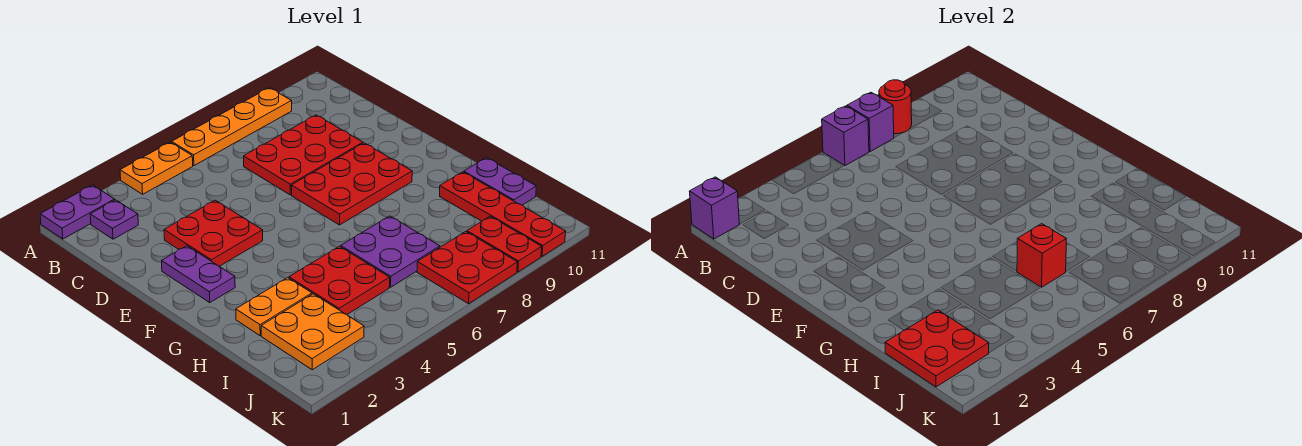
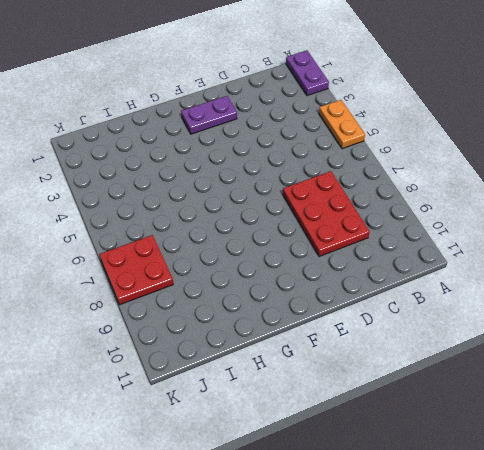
none -> orange 1x4 plate [172,88,292,166]
none -> purple 1x1 plate [90,200,138,239]
none -> red 2x2 plate [164,200,263,266]

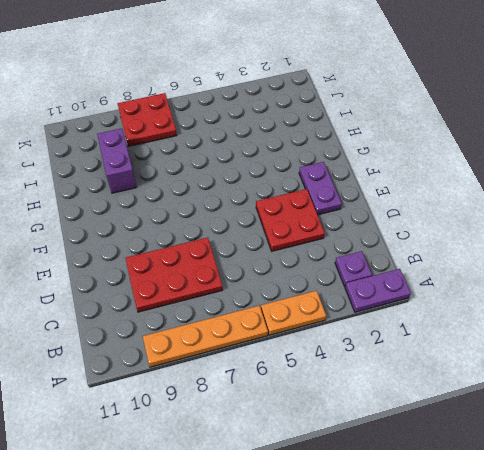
purple 1x2 brick [97,128,137,193] -> none
none -> red 2x3 plate [291,143,412,225]
none -> orange 1x2 plate [236,278,312,336]
none -> red 2x2 plate [289,246,390,315]

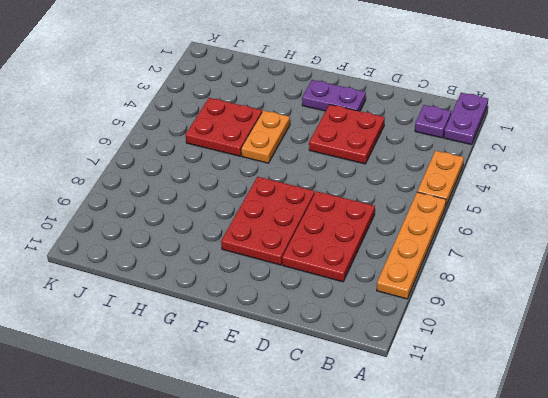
orange 1x2 plate [241,110,290,163] -> orange 1x2 plate moved to [236,278,312,336]
none -> purple 2x2 plate [341,216,440,287]
none -> red 1x4 plate [440,172,566,256]
none -> purple 1x2 plate [464,158,536,205]

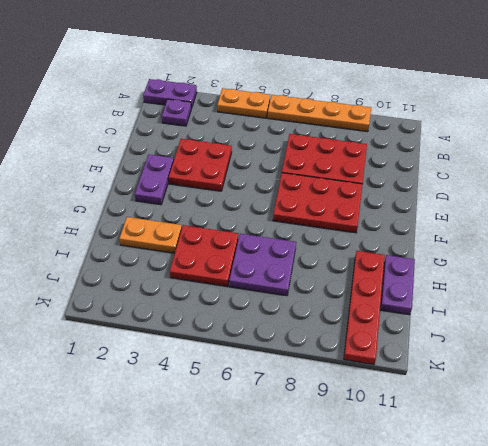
none -> orange 2x2 plate [261,294,364,370]
none -> red 2x2 plate [417,232,517,304]
none -> red 1x2 plate [467,217,542,272]

